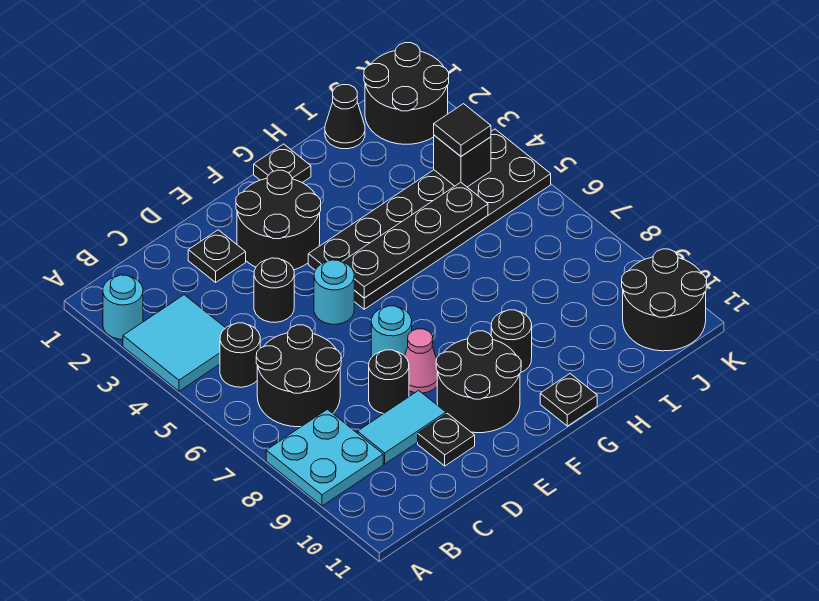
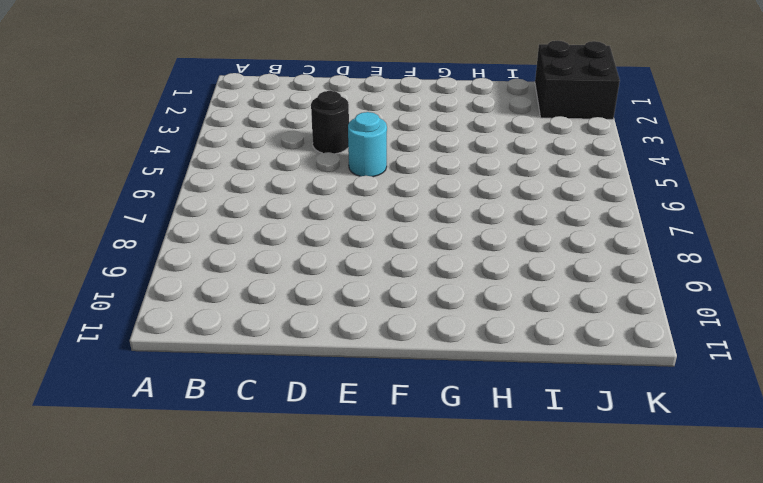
black 2x2 brick [535,41,620,119] -> black 2x2 round brick [364,43,449,144]
none -> cyan 1x1 round brick [103,275,143,339]
none -> cyan 2x2 tile [123,295,225,391]
none -> cyan 2x2 plate [266,409,383,506]

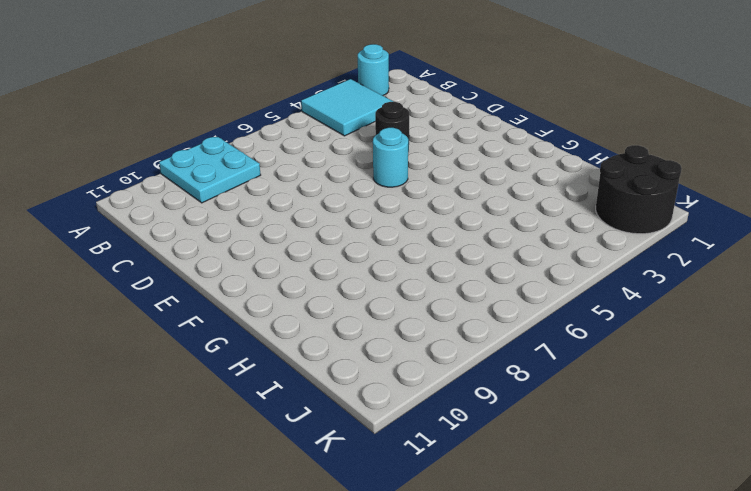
none -> black 1x1 round brick [220,323,260,387]
none -> black 2x2 round brick [256,325,341,427]
none -> cyan 1x2 tile [358,390,446,464]

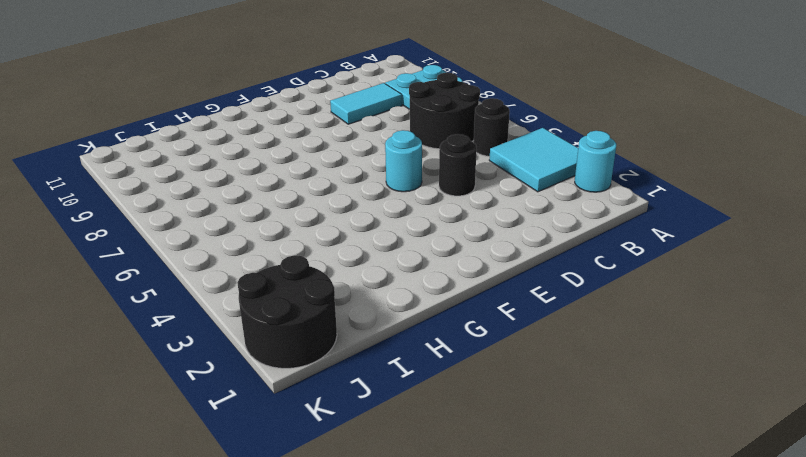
none -> black 1x1 plate [188,230,246,282]
none -> black 1x1 round brick [369,350,409,414]
none -> black 1x1 plate [418,413,475,466]

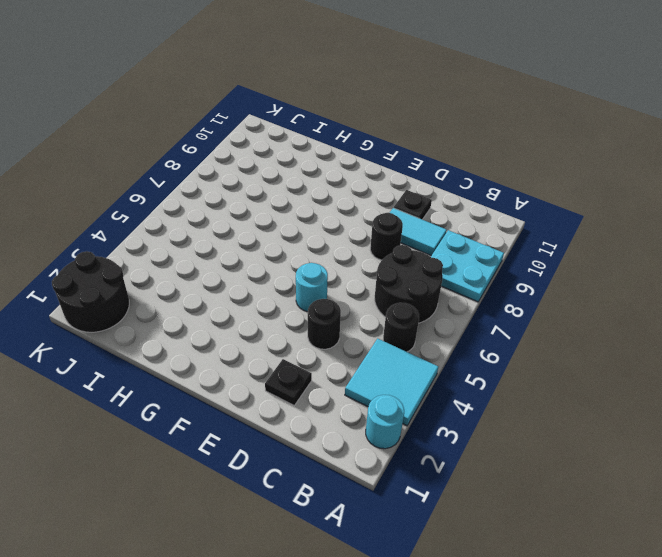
none -> black 2x2 round brick [236,170,321,270]
none -> cyan 1x1 round brick [371,306,412,357]
none -> pink 1x1 cone [405,329,437,393]

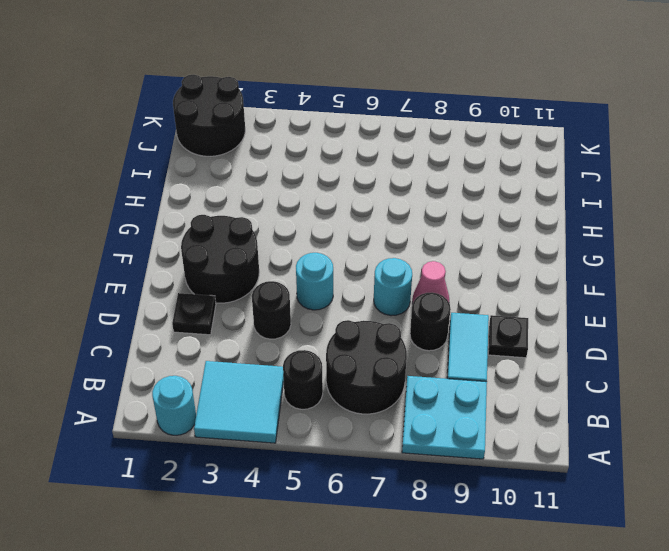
none -> black 2x2 round brick [436,331,521,433]
none -> black 2x6 plate [308,129,551,309]
none -> black 1x1 plate [254,144,311,183]

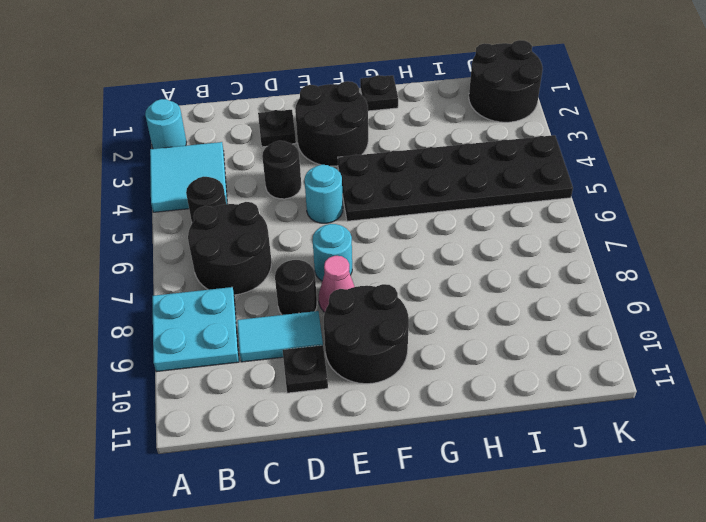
none -> black 1x1 round brick [491,310,532,372]
none -> black 1x1 plate [540,374,597,426]
none -> black 1x1 cone [325,85,365,149]

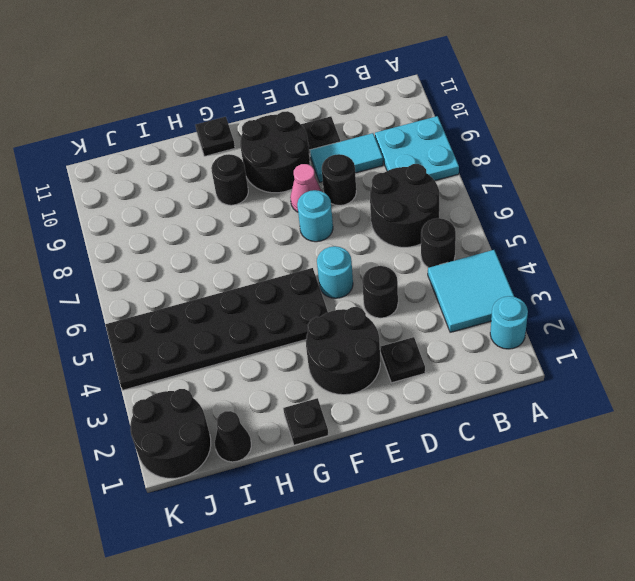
none -> black 2x2 round brick [622,249,707,351]
none -> black 1x4 plate [342,182,488,298]
none -> black 1x1 brick [434,135,491,187]

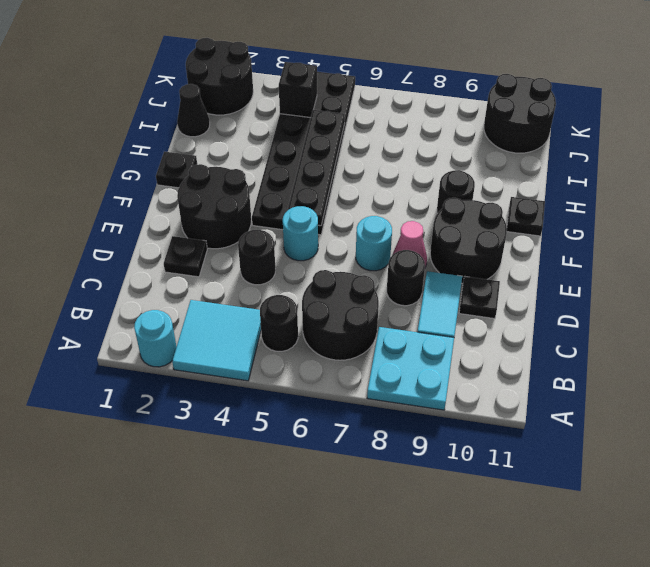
none -> black 1x1 tile [434,104,491,156]

